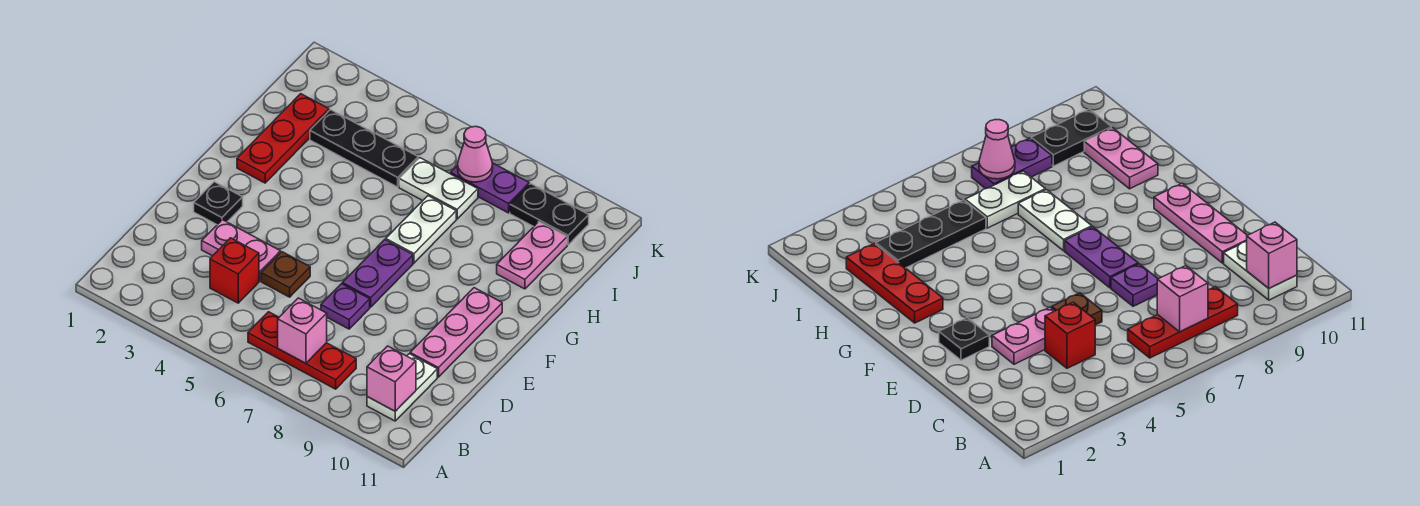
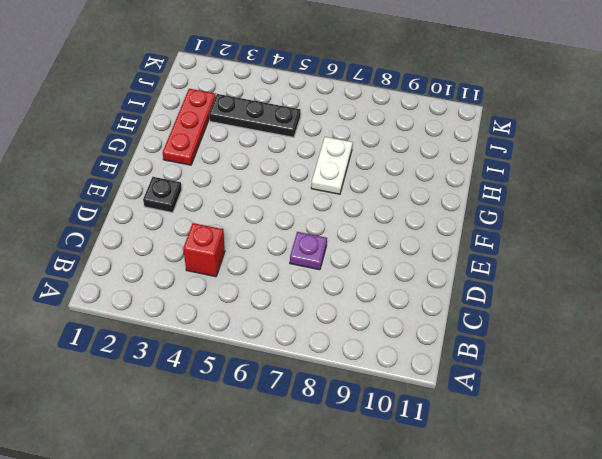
none -> red 1x3 plate [248,312,356,389]
none -> white 1x2 plate [367,354,437,421]
none -> pink 1x2 plate [202,220,280,281]

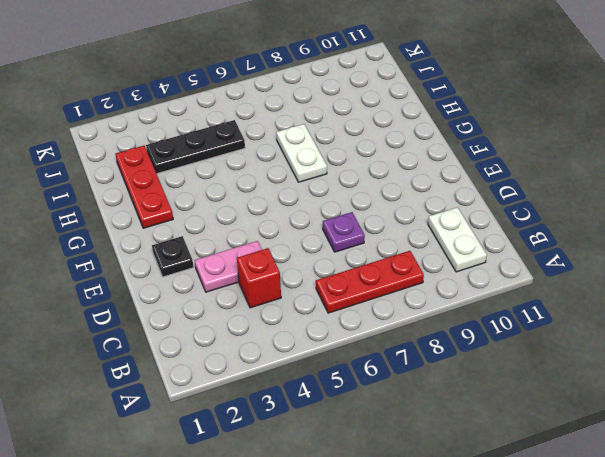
none -> brown 1x1 plate [261,252,310,297]
none -> pink 1x3 plate [410,288,502,377]
none -> purple 1x2 plate [342,240,413,307]

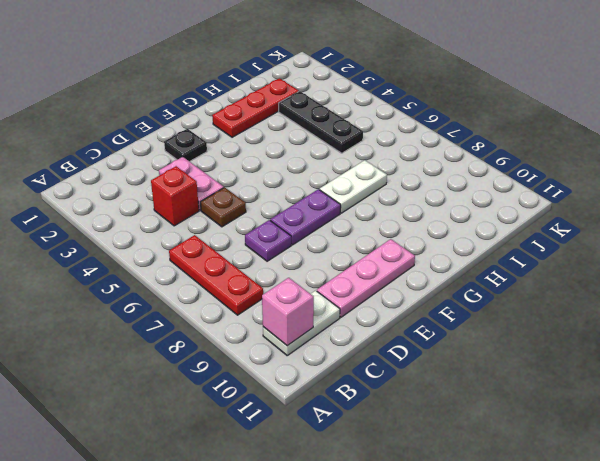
none -> pink 1x2 plate [497,222,567,289]
none -> white 1x2 plate [399,158,478,219]
none -> purple 1x2 plate [451,163,529,213]

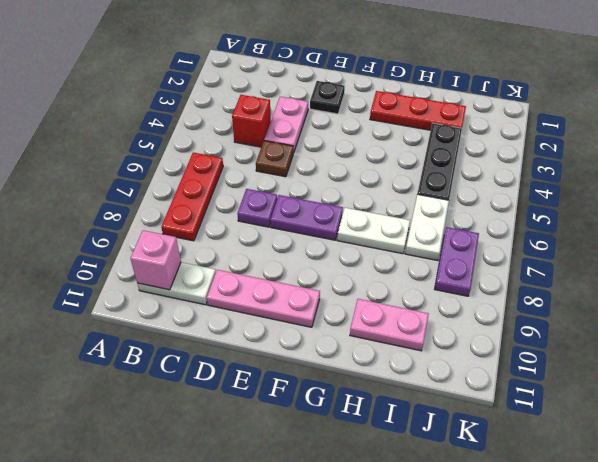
none -> black 1x2 plate [510,184,589,245]
none -> pink 1x1 brick [278,298,327,363]
none -> pink 1x1 cone [458,127,493,182]

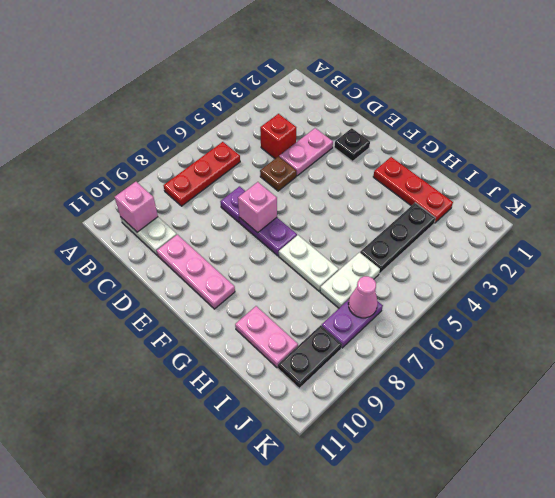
pink 1x1 brick [238,182,277,233] -> pink 1x1 brick moved to [278,298,327,363]

